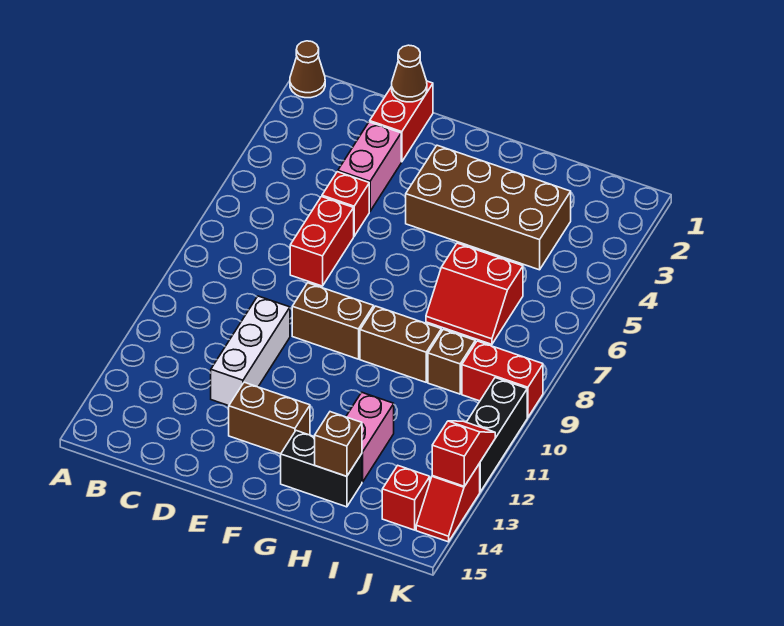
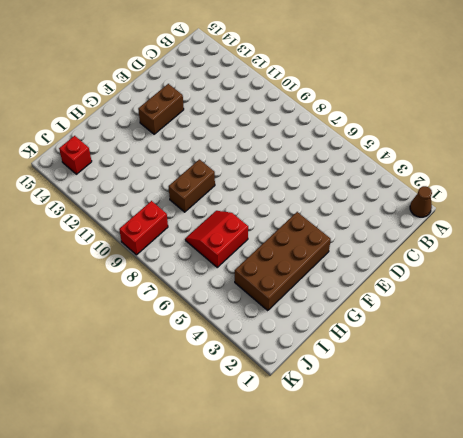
none -> red 1x2 brick [370,81,433,162]
none -> pink 1x2 brick [338,122,401,211]
none -> red 1x1 brick [322,172,369,236]

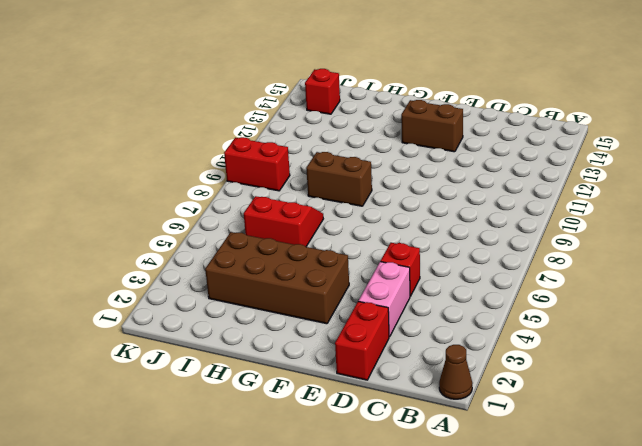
none -> red 1x2 brick [290,197,354,286]
none -> white 1x3 brick [211,296,290,406]
none -> brown 1x2 brick [292,283,374,359]

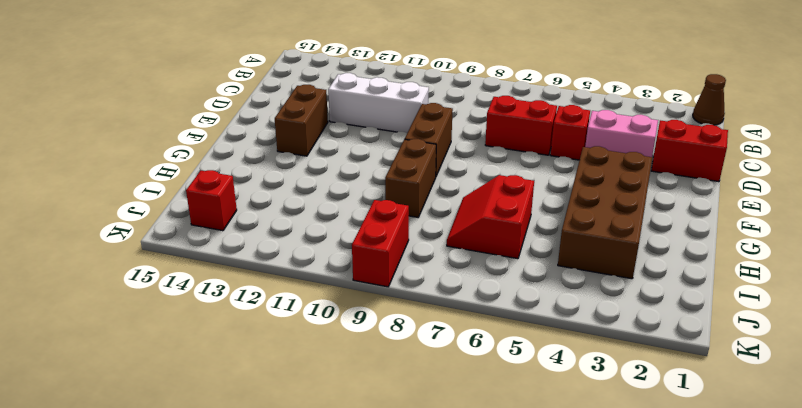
none -> black 1x2 brick [281,431,362,507]
none -> pink 1x2 brick [346,392,394,482]
none -> brown 1x1 brick [428,329,475,394]

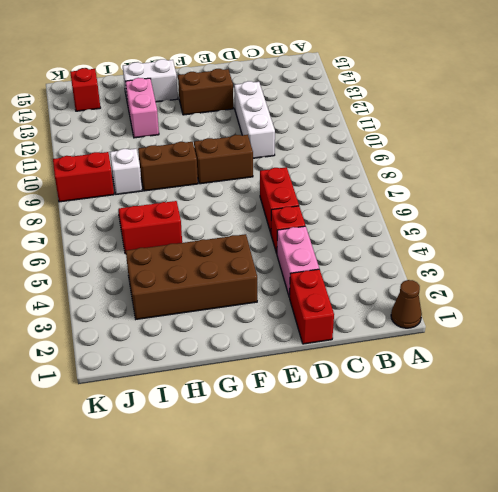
white 1x2 brick [123,59,178,104] -> black 1x2 brick [281,431,362,507]
white 1x1 brick [110,149,142,194] -> brown 1x1 brick [428,329,475,394]
none -> black 1x3 brick [467,378,527,492]
none -> red 1x2 slope [416,464,480,542]
none -> brown 1x1 cone [392,45,427,102]

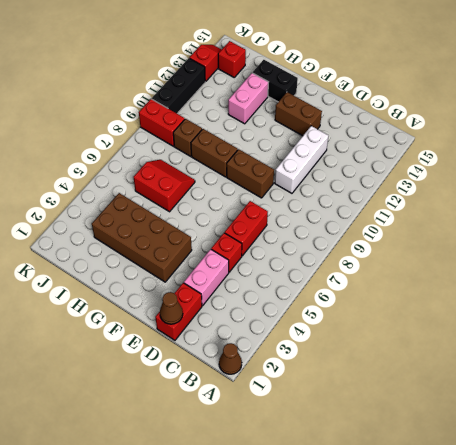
none -> brown 1x1 brick [315,412,362,476]
none -> red 1x2 slope [432,421,495,486]

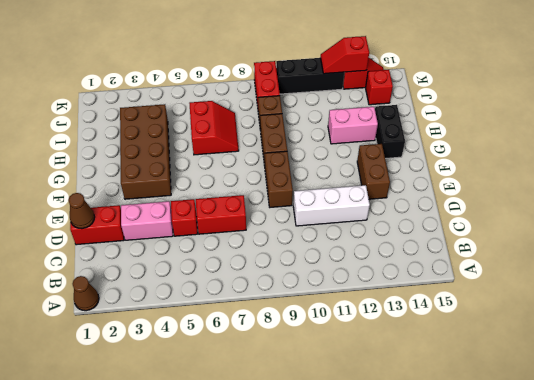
none -> brown 1x1 brick [315,412,362,476]

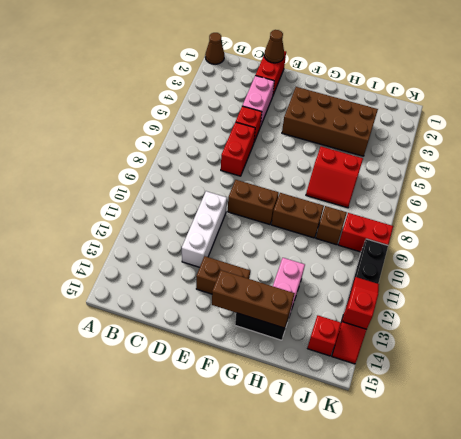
brown 1x3 brick [212,270,295,328] -> brown 1x1 brick [315,412,362,476]

